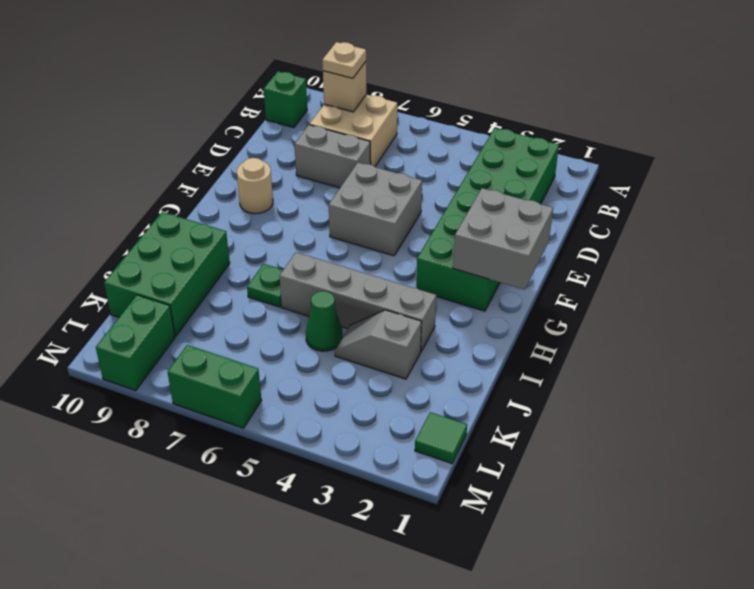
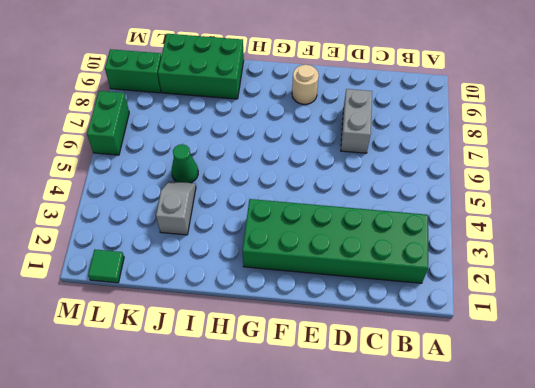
none -> tan 2x2 brick [310,94,397,166]
none -> green 1x1 brick [264,71,307,128]
none -> grey 2x2 brick [329,163,422,256]

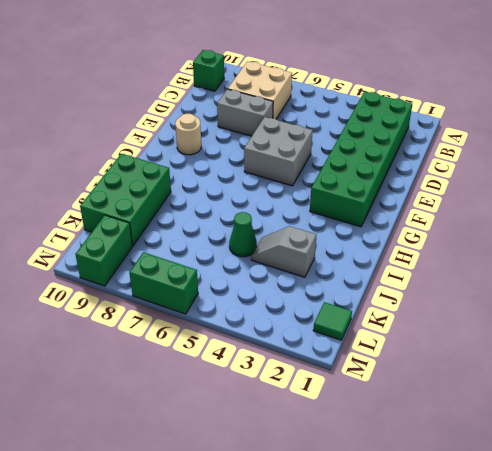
none -> grey 1x4 brick [279,252,436,351]
none -> green 1x1 plate [247,264,283,307]
none -> tan 1x1 brick [323,62,366,112]

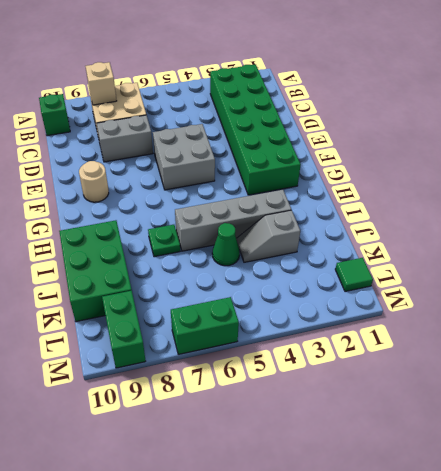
none -> grey 2x2 brick [453,188,553,290]
none -> tan 1x1 plate [322,42,366,78]

